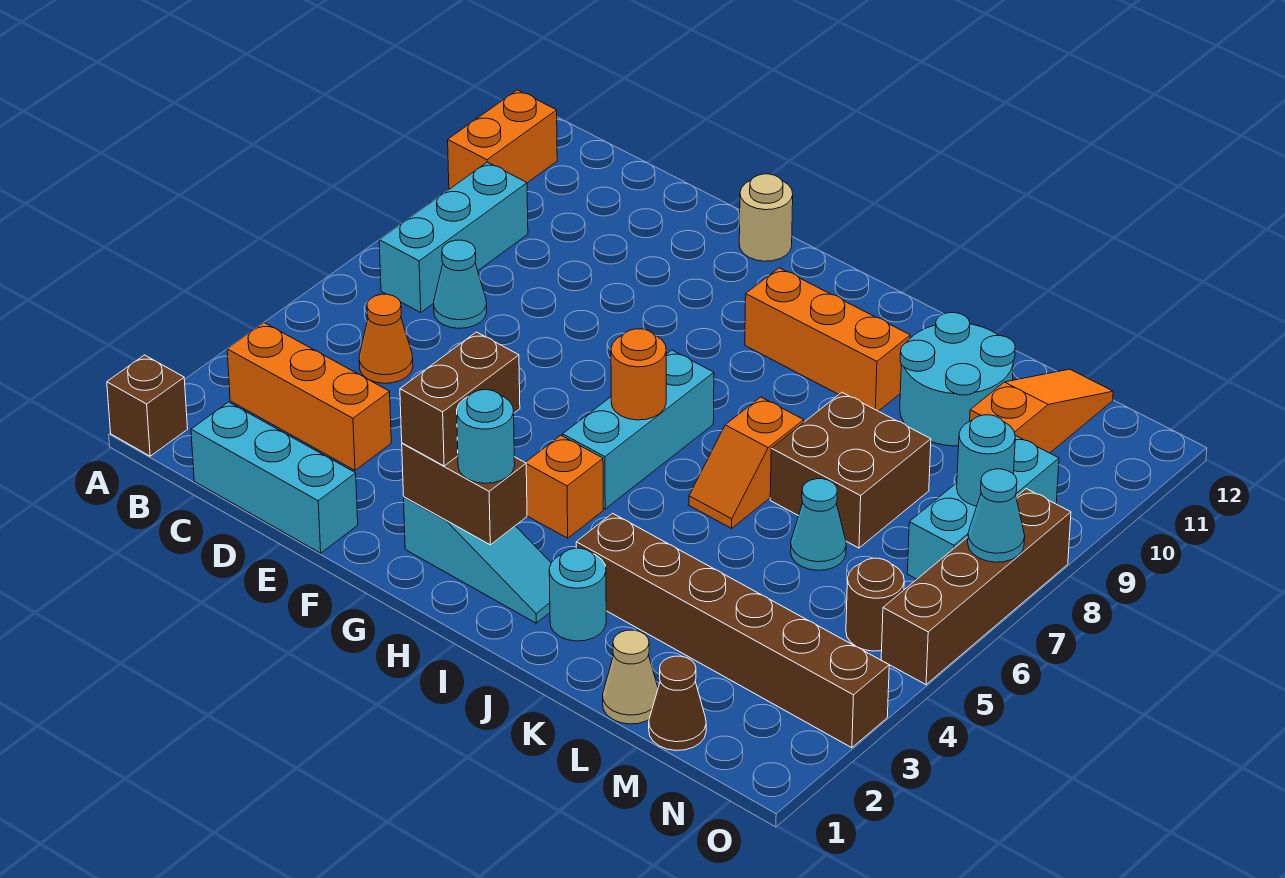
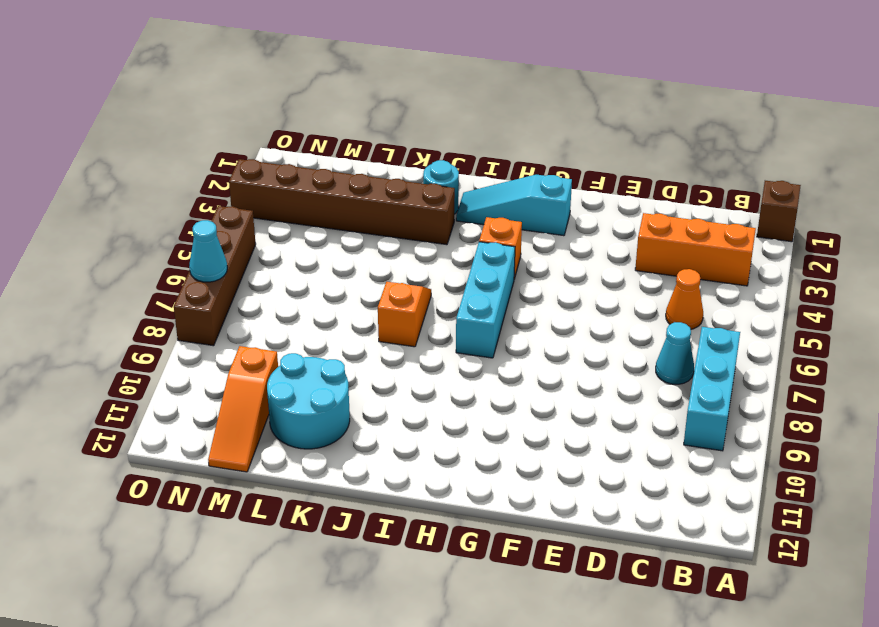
none -> orange 1x2 brick [448,90,557,189]
none -> cyan 1x3 brick [191,402,358,553]
none -> tan 1x1 round brick [739,174,793,261]
none -> orange 1x3 brick [745,268,910,411]

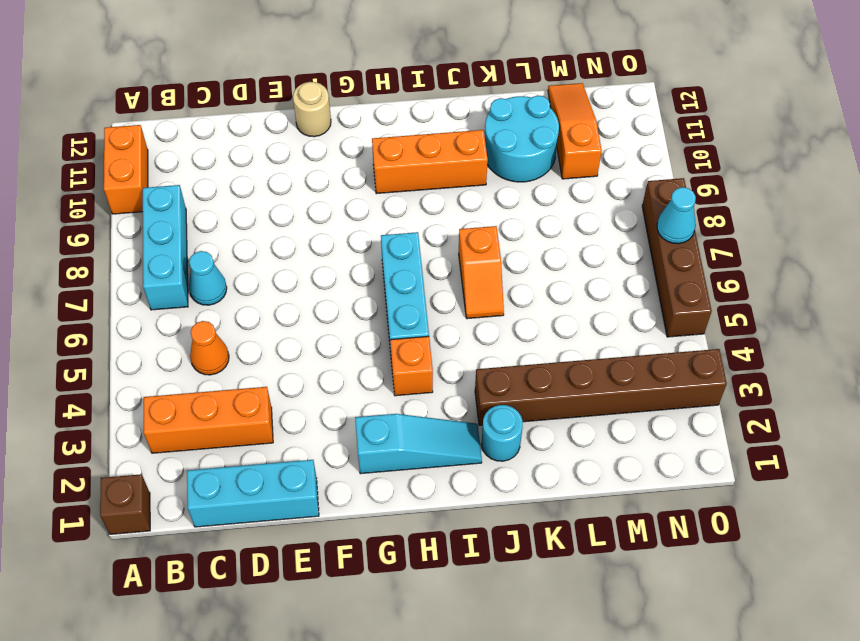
none -> brown 2x2 brick [770,392,931,548]
none -> tan 1x1 cone [603,630,658,724]
none -> cyan 1x1 cone [791,479,846,570]
none -> brown 1x1 cone [649,656,706,750]

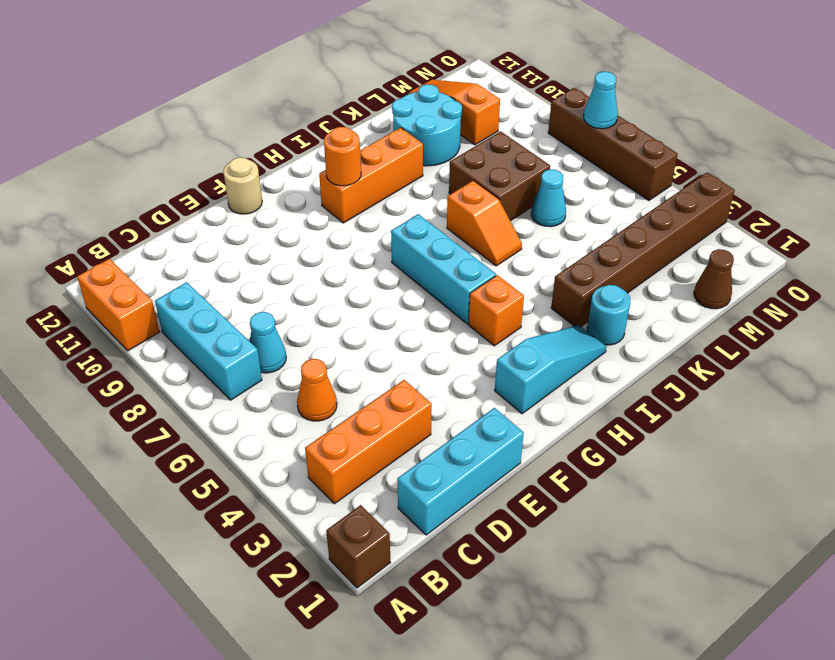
orange 1x1 round brick [324,127,361,186] -> orange 1x1 round brick moved to [611,329,666,420]
none -> tan 1x1 cone [603,630,658,724]
none -> brown 1x1 round brick [846,558,904,651]
none -> cyan 1x3 brick [907,435,1059,579]
none -> brown 1x2 brick [402,443,527,545]

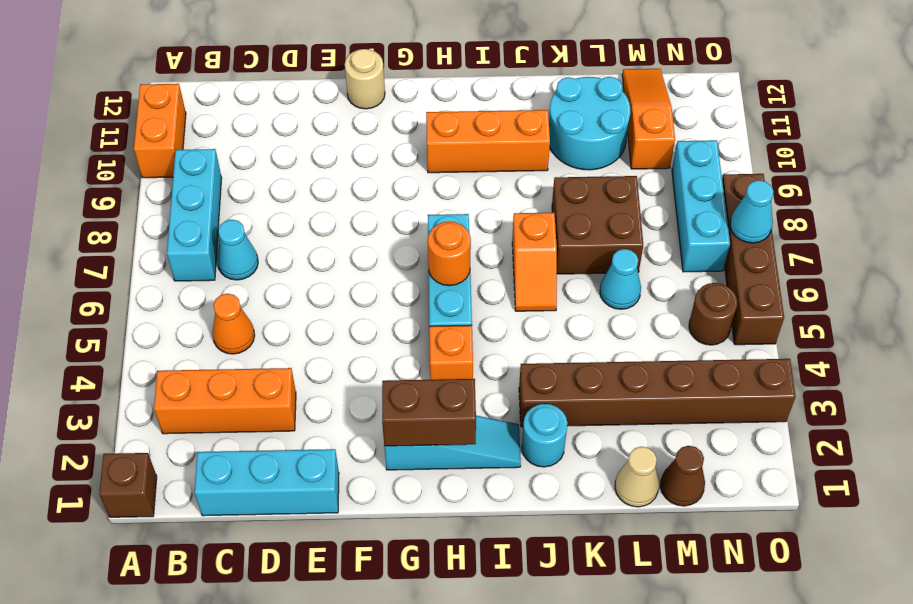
none -> cyan 1x1 round brick [957,415,1015,506]
none -> brown 1x2 brick [400,332,520,466]
none -> cyan 1x1 round brick [457,390,515,483]

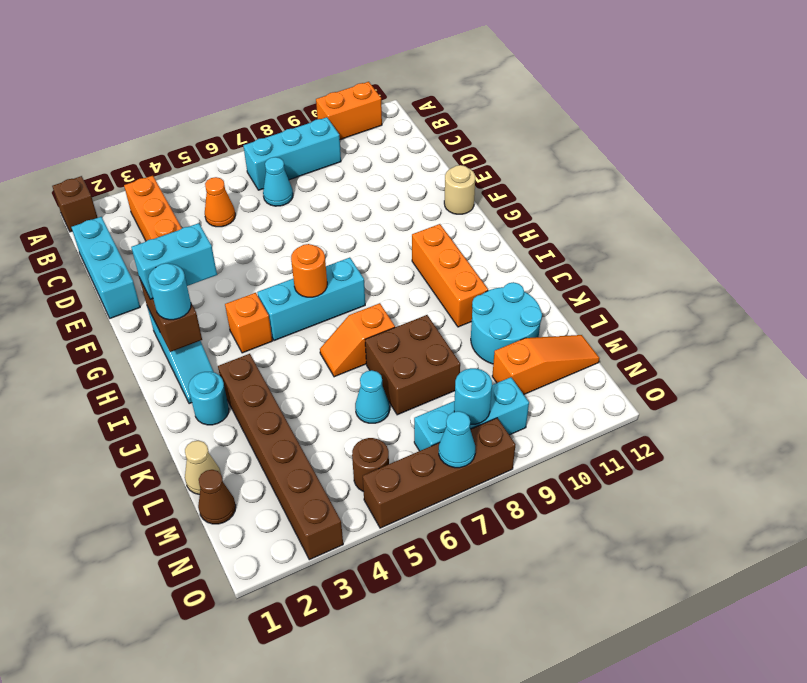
cyan 1x2 brick [131,223,217,299] -> brown 1x2 brick [400,332,520,466]

